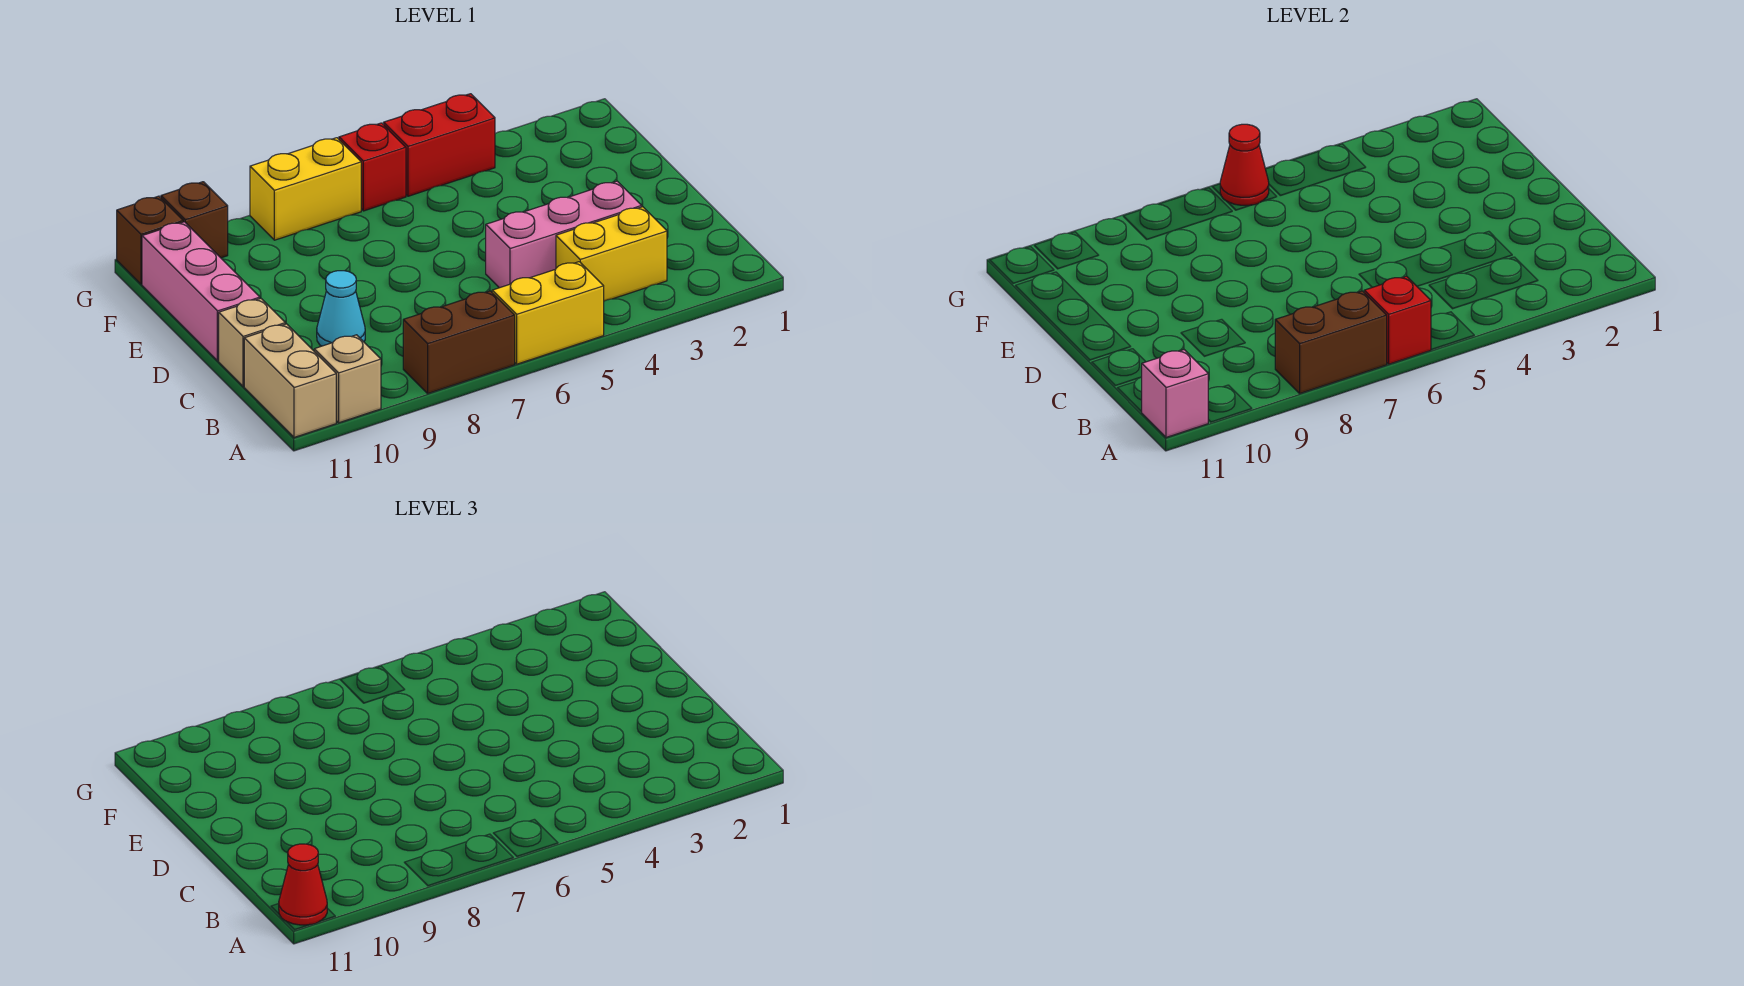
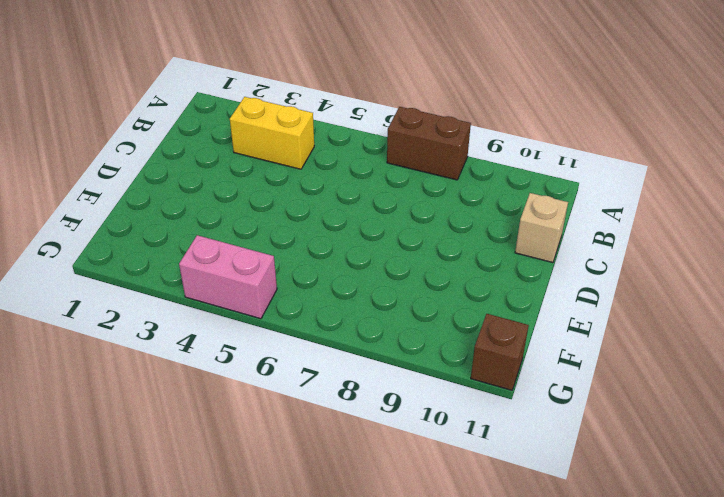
pink 1x2 brick [179,235,277,319] -> red 1x2 brick [384,94,495,196]
none -> yellow 1x2 brick [492,262,604,364]
none -> tan 1x1 brick [314,335,381,423]
none -> tan 1x2 brick [244,324,336,437]

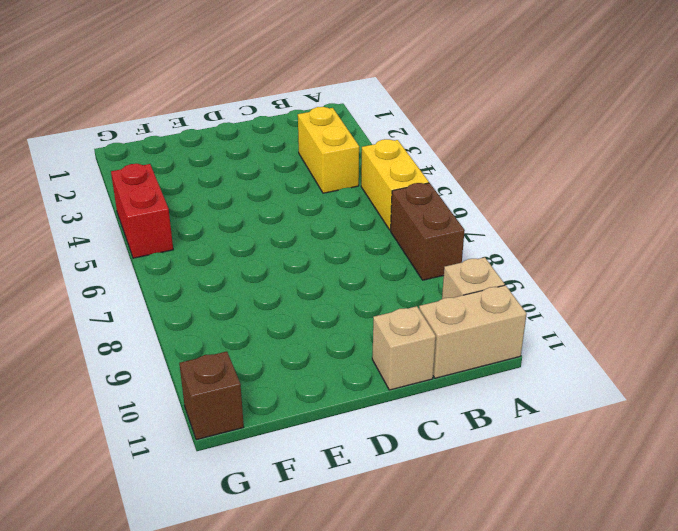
none -> pink 1x3 brick [486,181,642,288]
none -> cyan 1x1 cone [317,271,365,346]
none -> pink 1x3 brick [142,222,260,361]

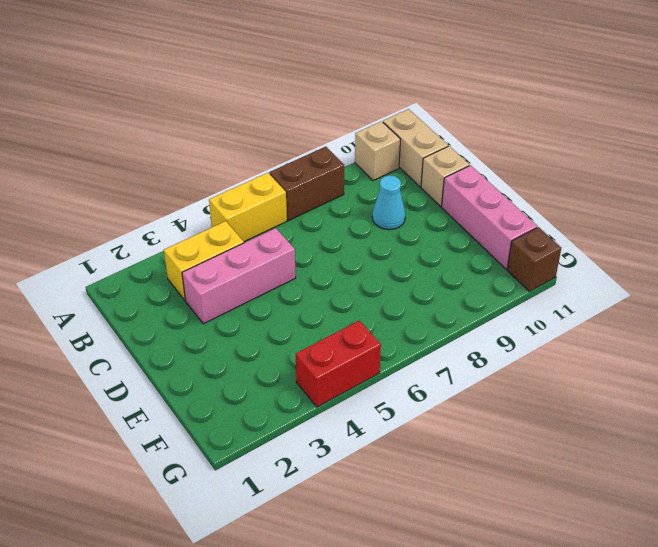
none -> red 1x1 brick [339,123,406,211]
none -> yellow 1x2 brick [250,138,361,240]
none -> brown 1x1 brick [161,182,228,258]

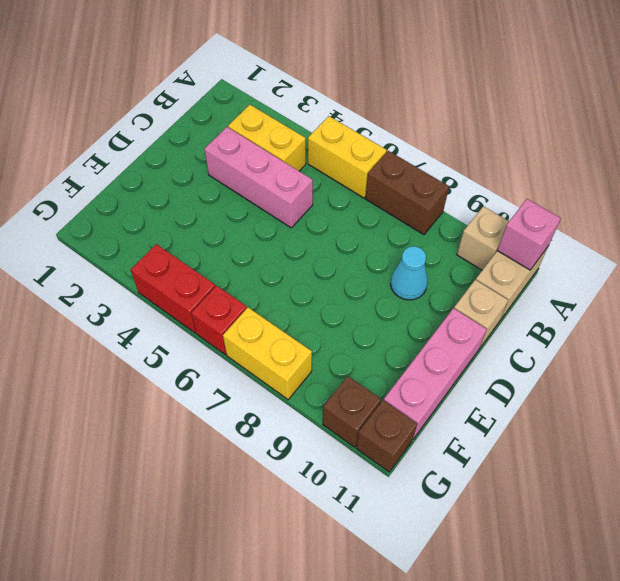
none -> red 1x1 brick [1364,276,1431,364]
none -> brown 1x2 brick [1275,291,1387,393]
none -> red 1x1 cone [1220,124,1269,205]

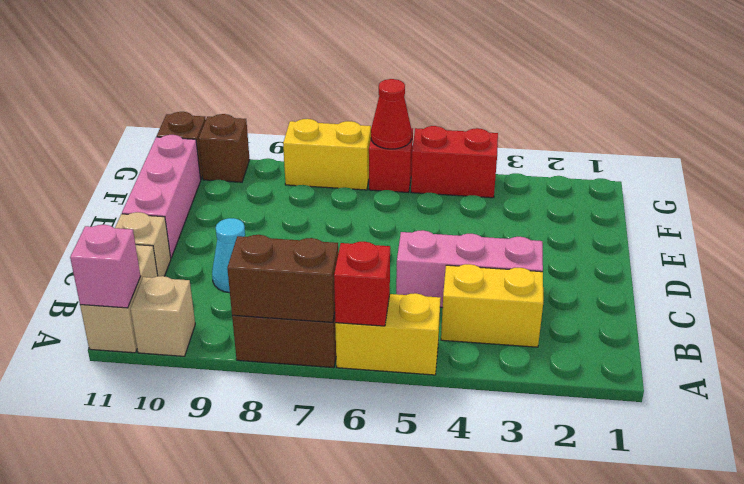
none -> red 1x1 cone [279,844,327,925]

